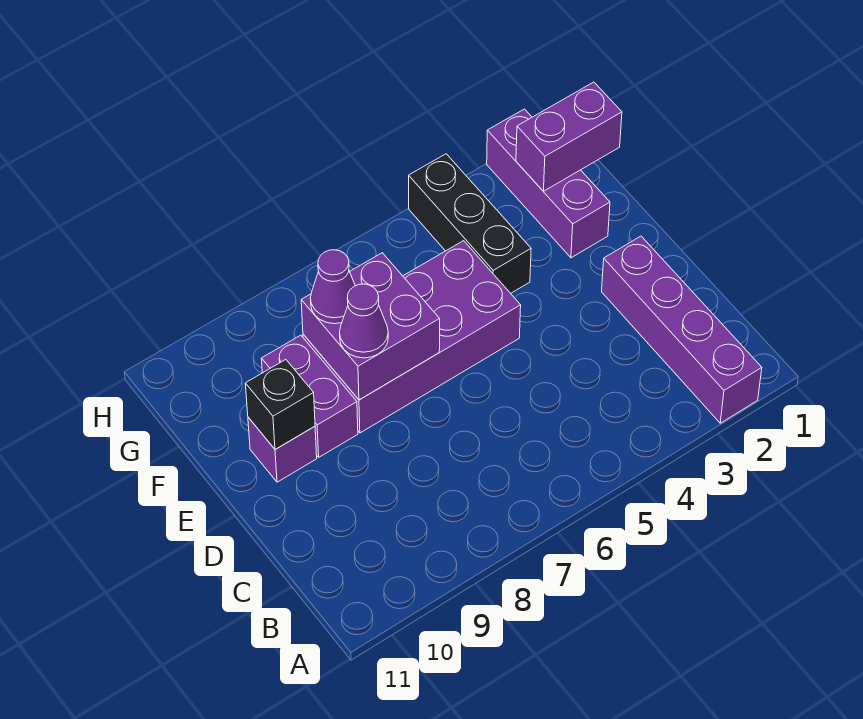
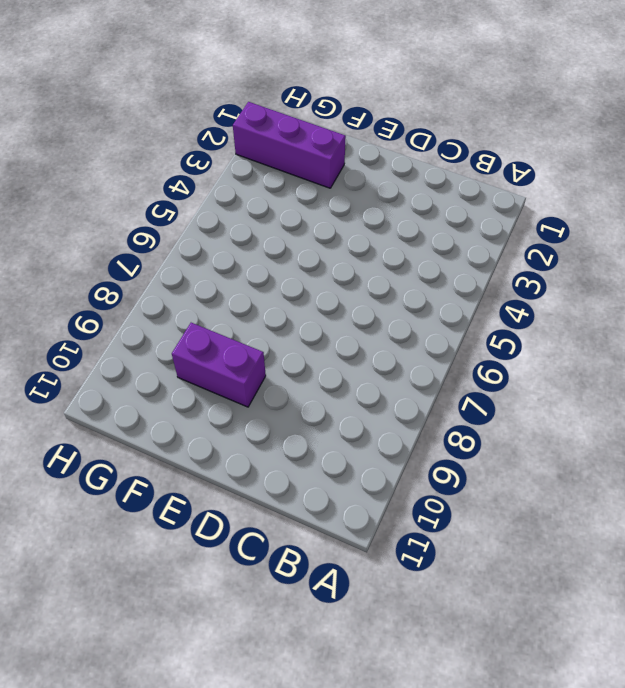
none -> purple 1x4 brick [602,236,762,423]
none -> purple 2x4 brick [303,241,521,433]

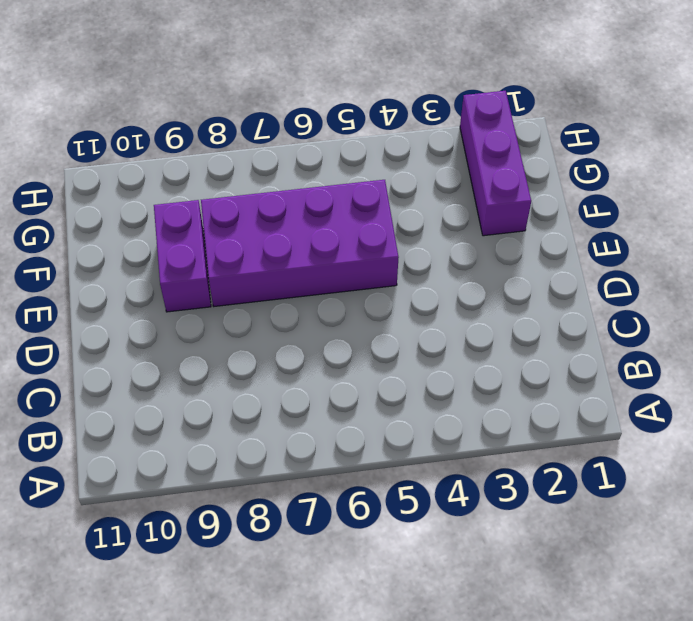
none -> purple 1x4 brick [602,236,762,423]
none -> purple 1x1 brick [248,417,317,482]

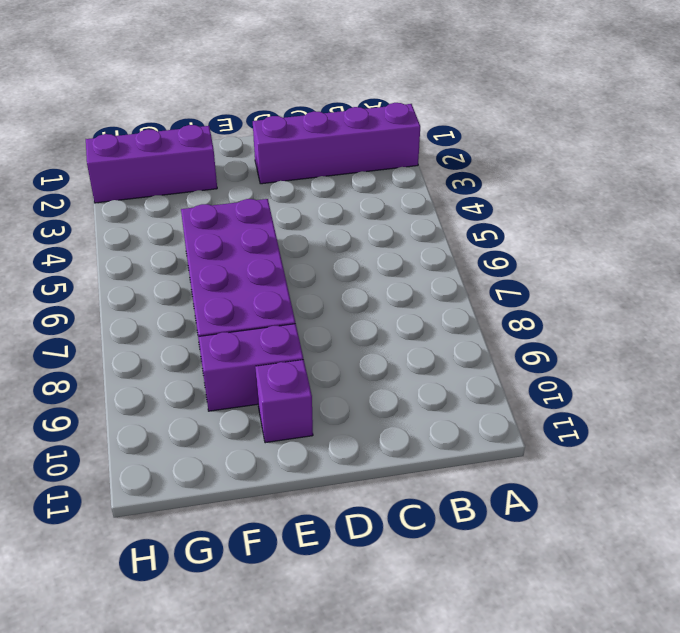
none -> black 1x3 brick [409,154,531,293]
none -> purple 2x2 brick [301,253,440,400]

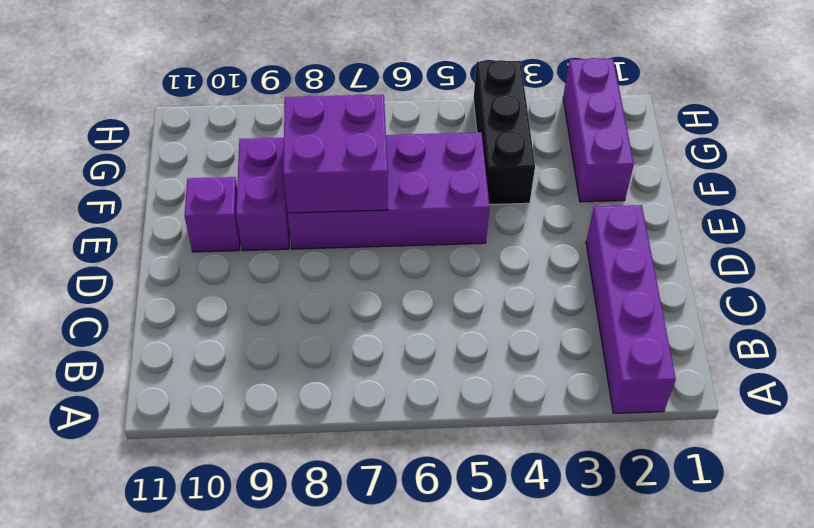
none -> black 1x1 brick [245,360,315,450]
none -> purple 1x2 brick [516,82,622,191]

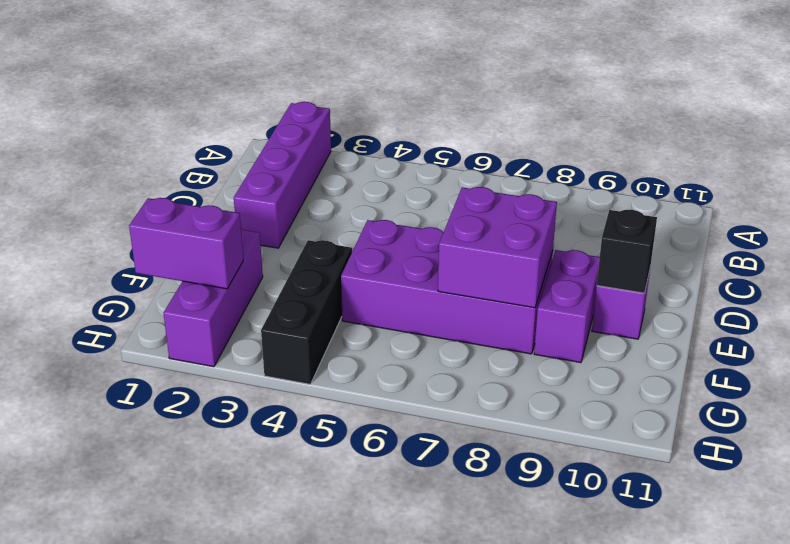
none -> purple 1x1 cone [340,284,388,358]
none -> purple 1x1 cone [310,250,355,324]

